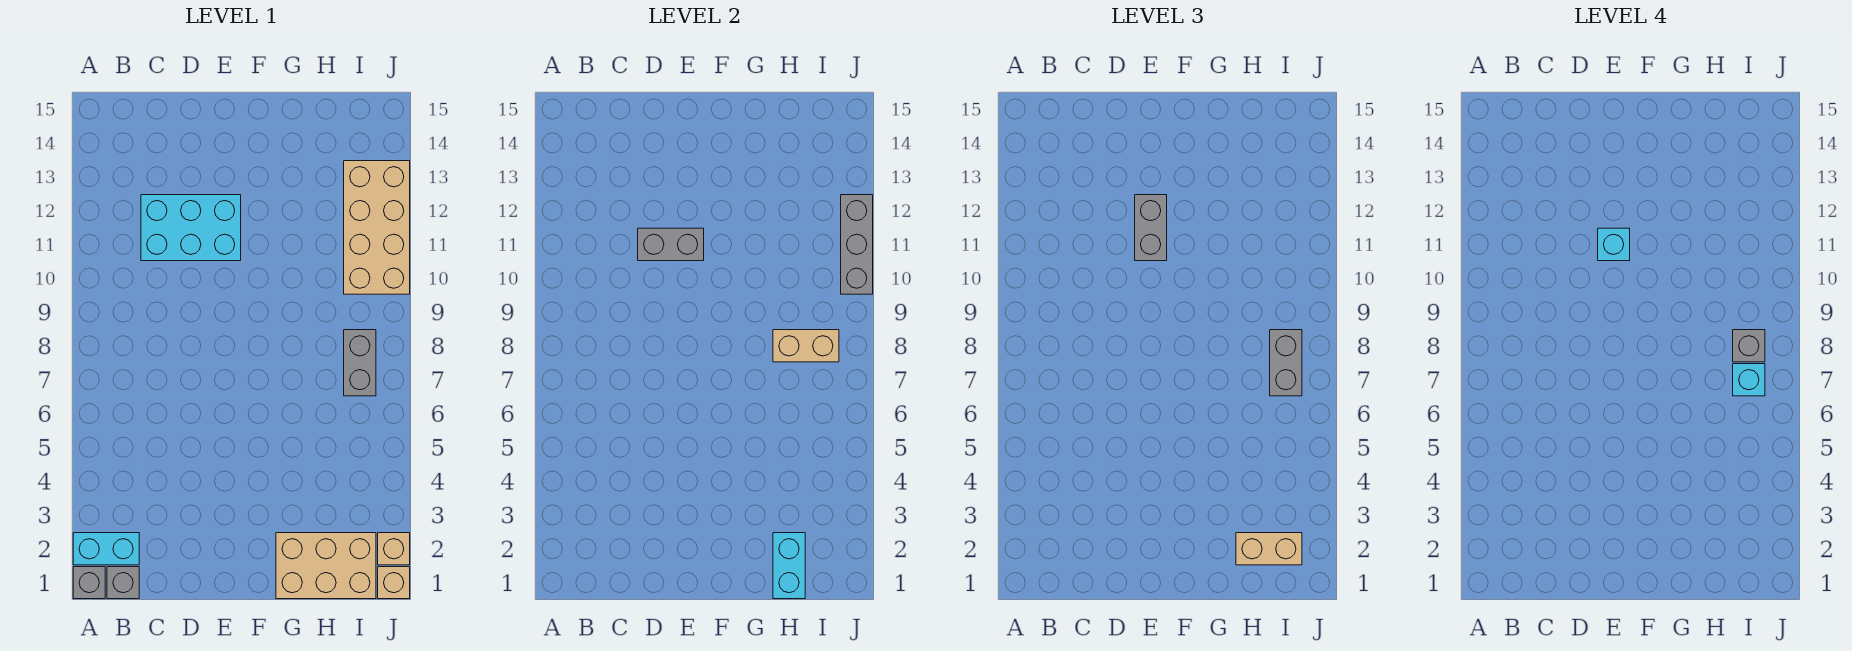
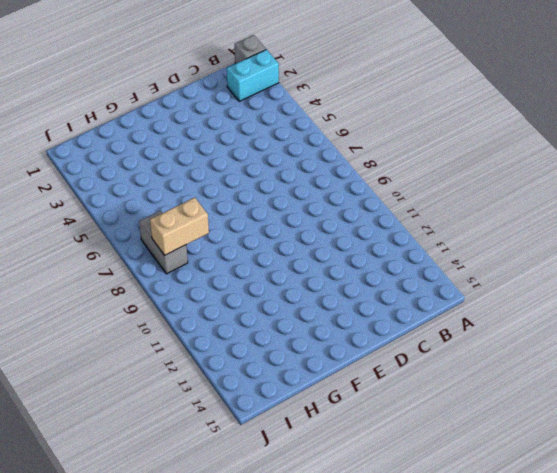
none -> grey 1x1 brick [107,567,139,599]
none -> cyan 2x3 brick [141,195,241,261]
none -> tan 2x3 brick [276,533,376,599]

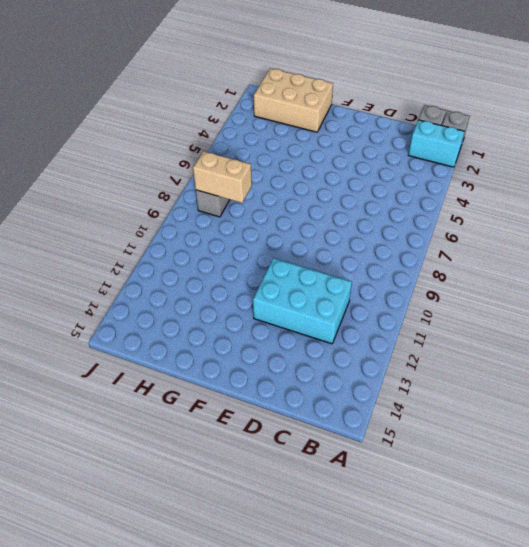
none -> tan 2x4 brick [344,161,410,294]
none -> tan 1x1 brick [378,567,410,599]
none -> tan 1x1 brick [378,533,410,565]

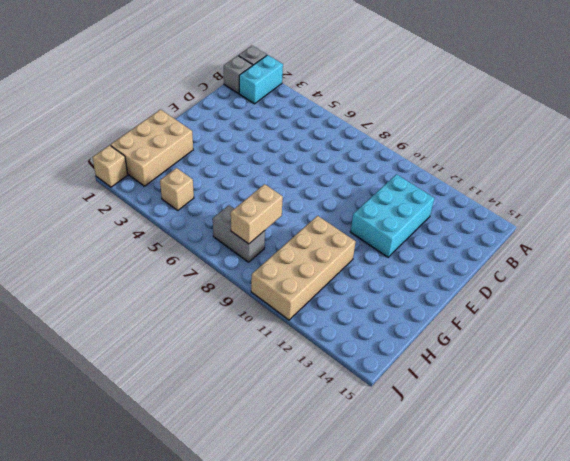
tan 2x4 brick [251,216,356,320] -> tan 2x4 brick turned to [344,161,410,294]
tan 1x1 brick [160,168,194,211] -> tan 1x1 brick moved to [378,533,410,565]
none -> grey 1x2 brick [638,228,704,261]
none -> cyan 1x2 brick [773,533,805,599]
none -> grey 1x3 brick [841,195,873,294]

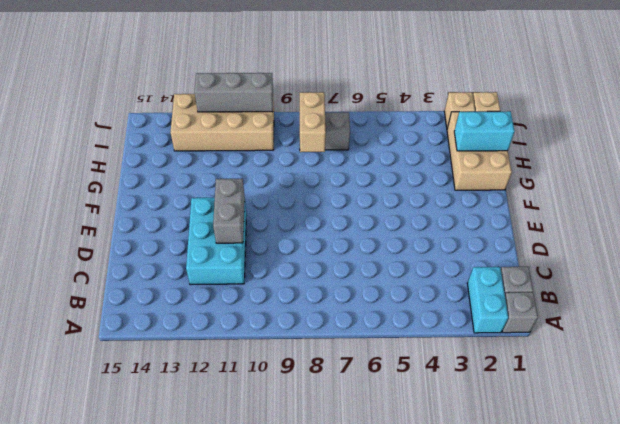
none -> grey 1x2 brick [1135,195,1167,261]
none -> tan 1x2 brick [1236,533,1302,565]
none -> grey 1x2 brick [1270,330,1302,396]

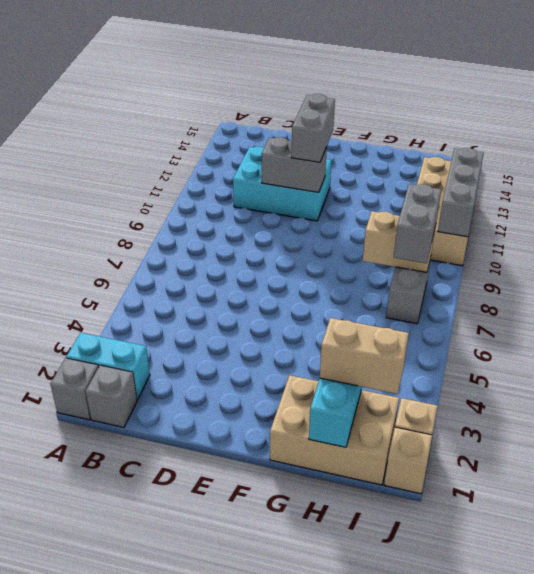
none -> cyan 1x1 brick [1598,228,1630,261]
none -> cyan 1x1 brick [1733,364,1765,396]
none -> grey 1x1 brick [1733,330,1765,362]

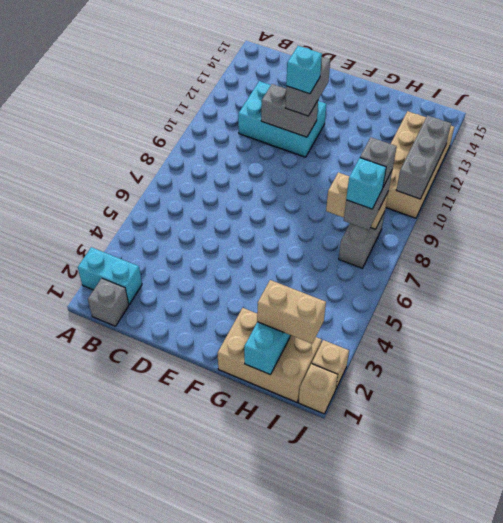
none -> grey 1x1 brick [73,567,105,599]

